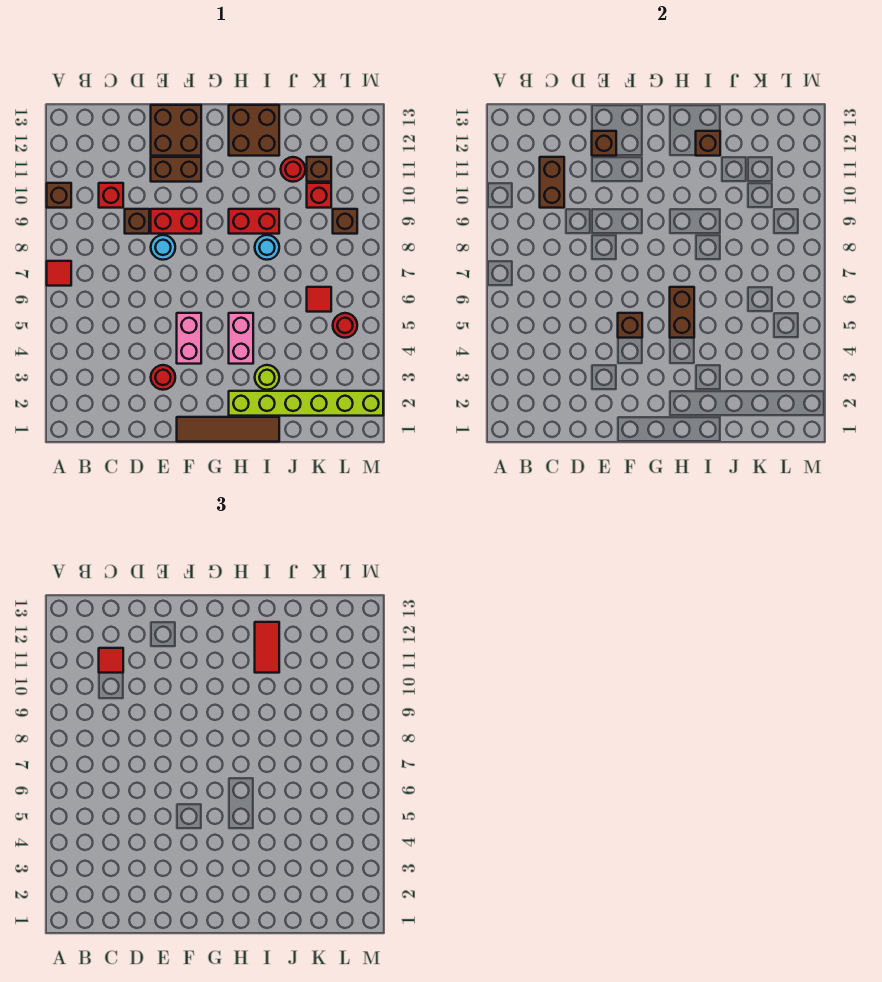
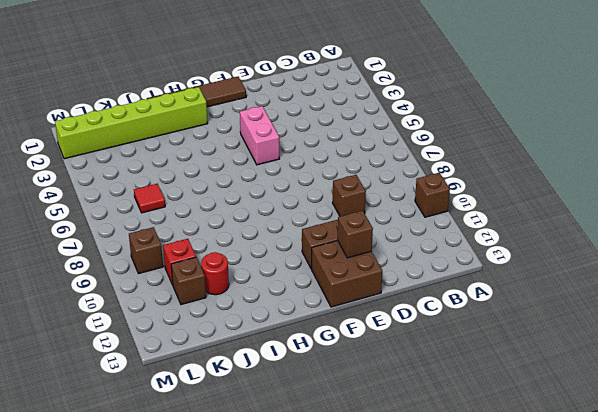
none -> red 1x1 tile [47,261,71,286]
none -> red 1x1 brick [99,183,123,208]
none -> red 1x1 round brick [151,365,175,390]
none -> cyan 1x1 round brick [151,235,175,260]

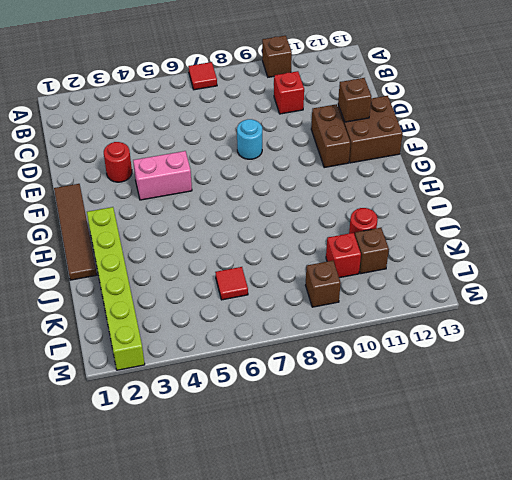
none -> brown 1x1 brick [125,209,149,234]
none -> red 1x2 brick [151,209,201,234]
none -> pink 1x2 brick [229,313,253,364]
none -> red 1x2 brick [229,209,279,234]

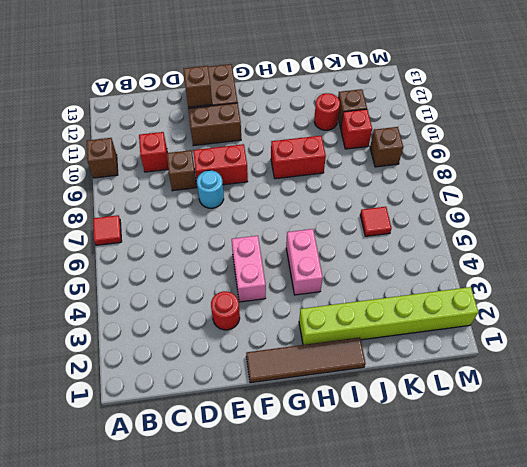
none -> brown 2x2 brick [229,105,279,156]
none -> lime 1x1 round brick [255,365,279,390]
none -> cyan 1x1 round brick [255,235,279,260]
none -> red 1x1 round brick [333,313,357,338]

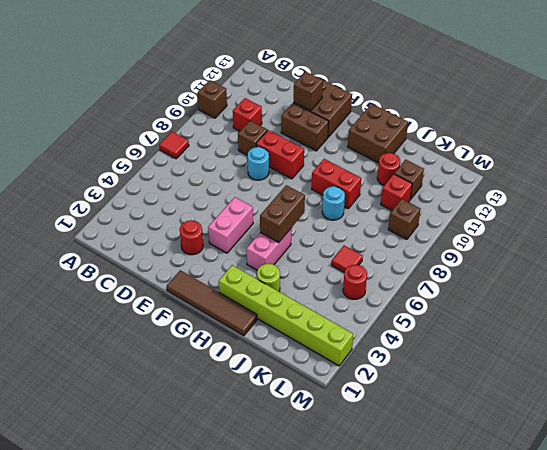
none -> brown 1x2 brick [540,157,564,208]
none -> brown 1x1 brick [618,313,642,338]
none -> brown 1x1 brick [696,131,720,156]
none -> red 1x1 tile [99,648,123,673]

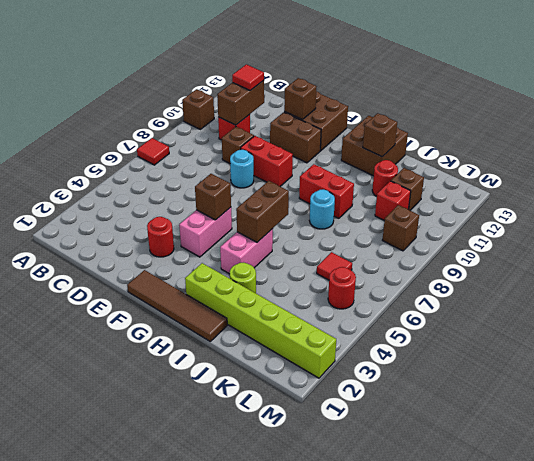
none -> red 1x2 tile [255,622,279,673]

